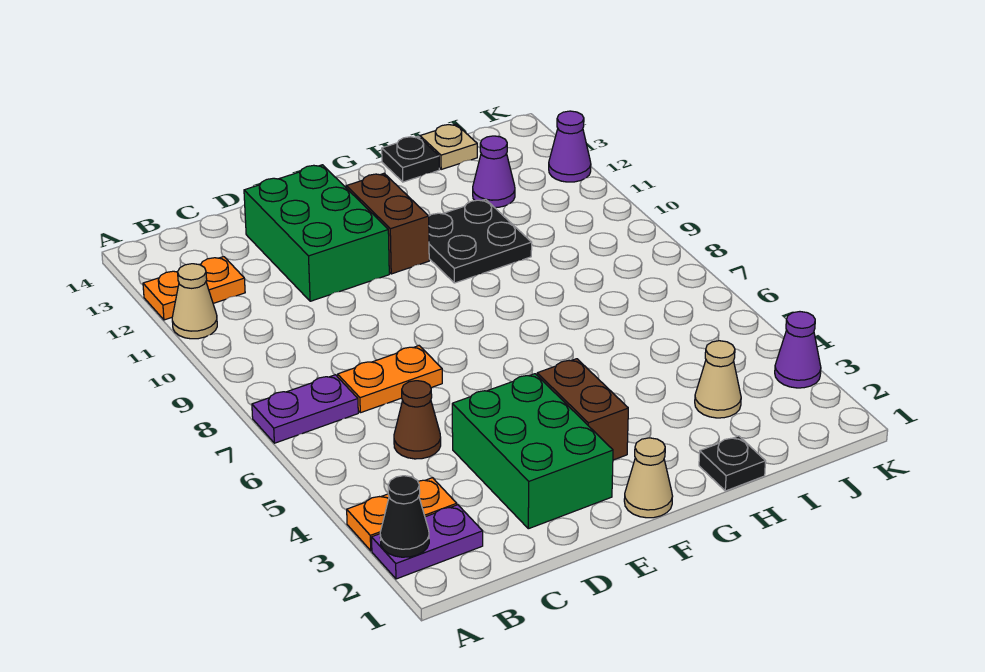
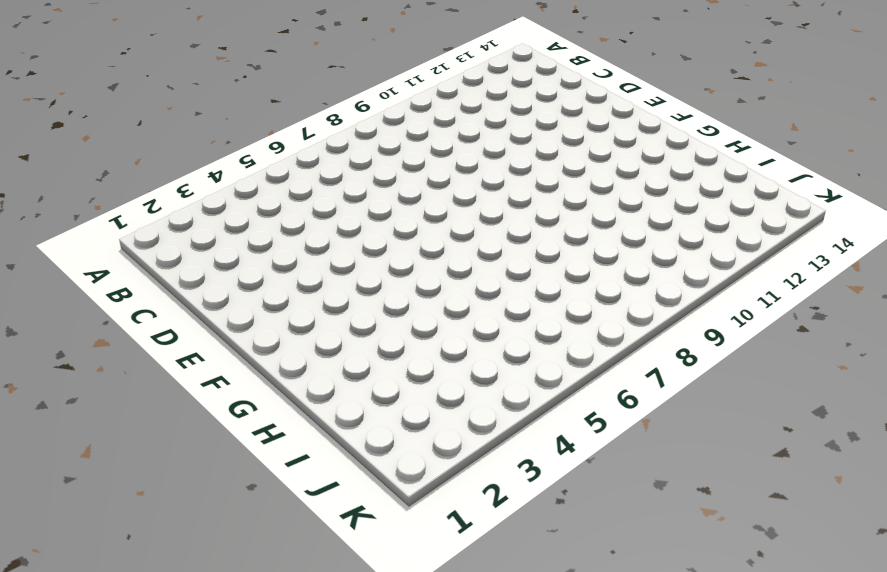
none -> purple 1x2 plate [372,505,483,579]
none -> orange 1x2 plate [347,478,457,551]
none -> purple 1x2 plate [252,375,358,443]

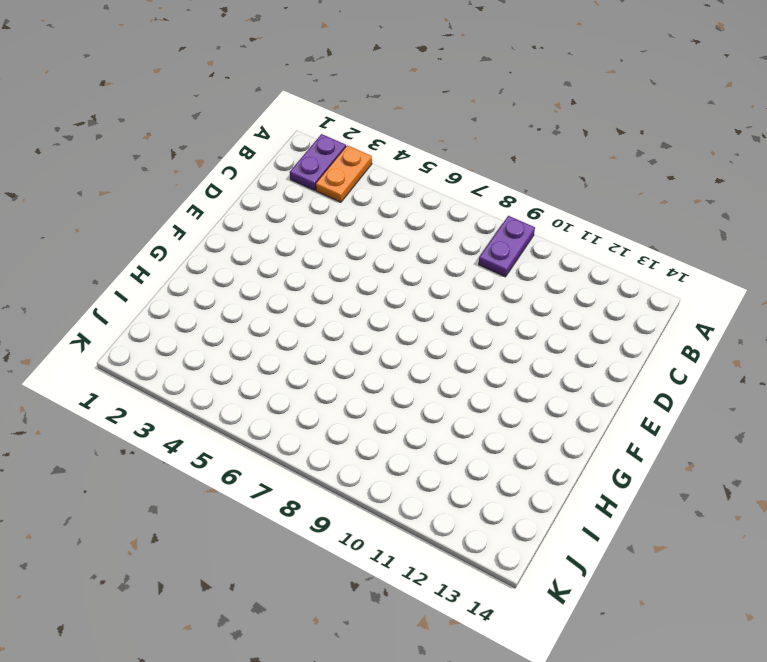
purple 1x2 plate [479,216,535,277] -> purple 1x2 plate moved to [252,375,358,443]
none -> tan 1x1 cone [172,264,217,339]
none -> orange 1x2 plate [143,257,245,320]
none -> brown 1x1 cone [394,381,441,459]

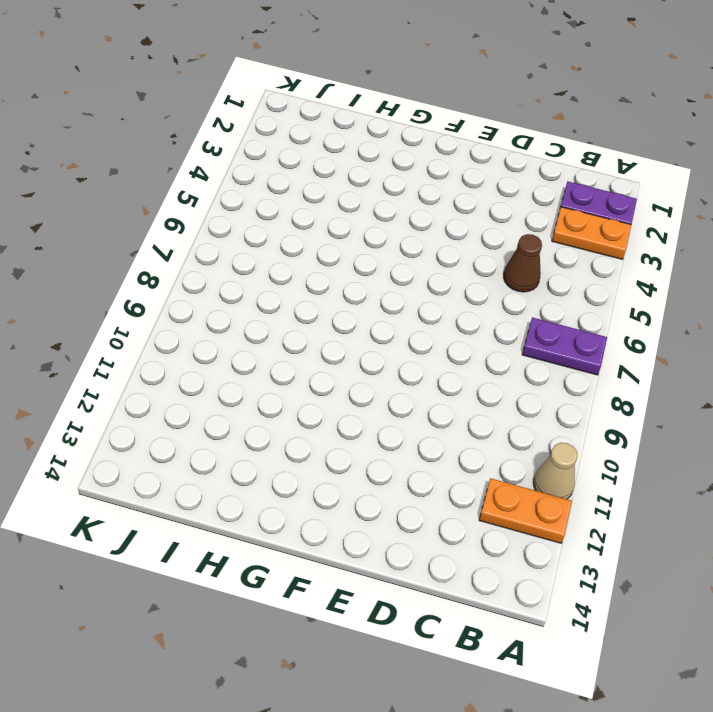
none -> orange 1x2 plate [338,346,442,413]
none -> green 2x3 brick [452,374,613,529]
none -> green 2x3 brick [244,165,389,301]

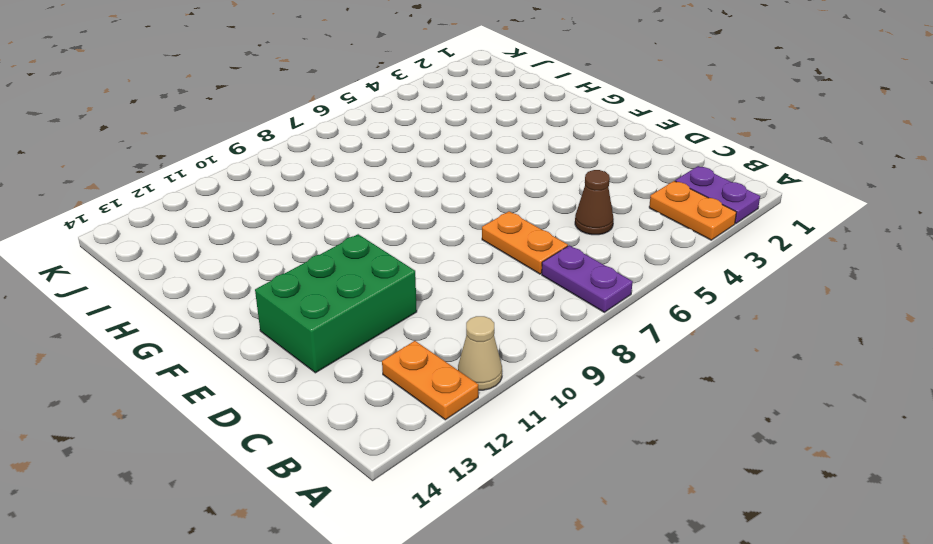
none -> green 2x3 brick [452,374,613,529]
none -> tan 1x1 cone [624,438,673,518]
none -> brown 1x2 brick [537,359,628,460]

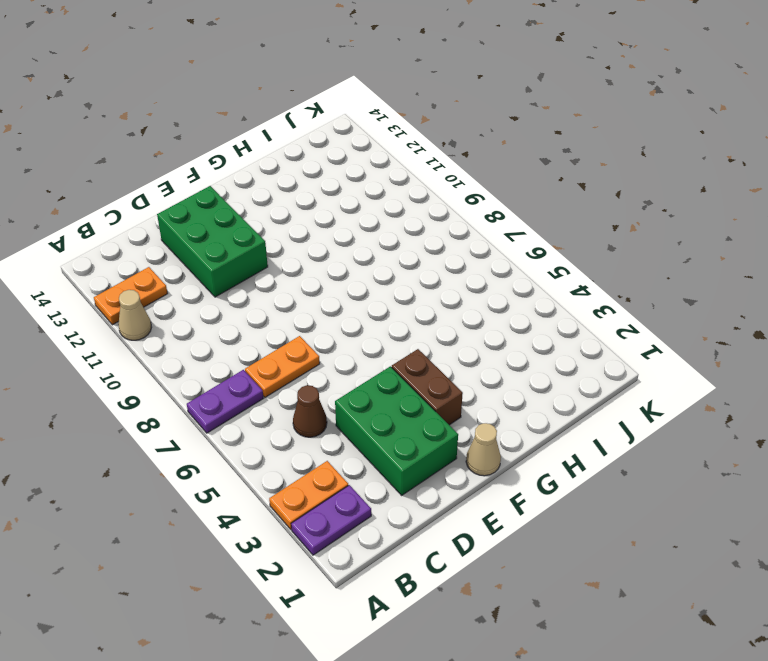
none -> brown 1x2 brick [346,174,429,274]
none -> black 2x2 plate [429,199,532,283]
none -> black 1x1 plate [699,436,766,491]

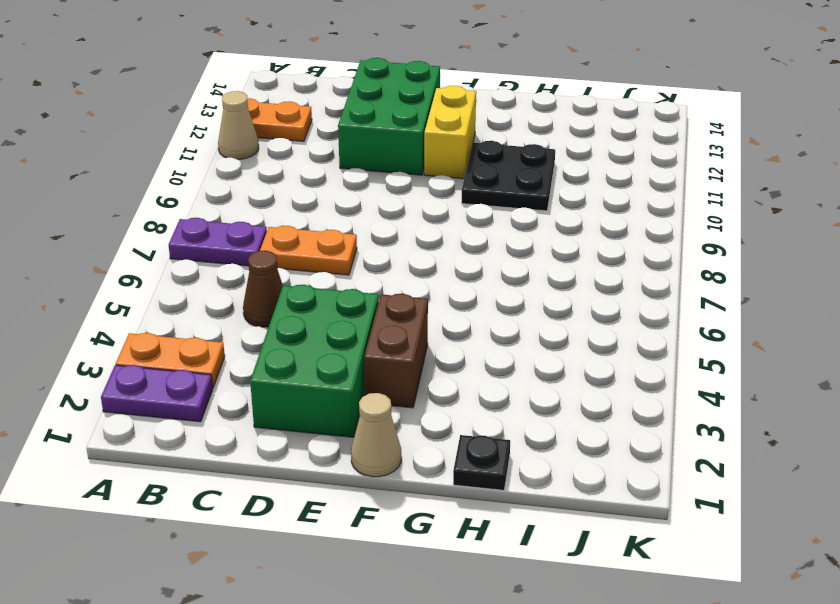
yellow 1x2 brick [424,86,476,179] -> brown 1x2 brick [346,174,429,274]
none -> black 1x1 plate [382,136,439,182]
none -> tan 1x1 cone [695,341,741,418]
none -> purple 1x1 cone [473,136,515,208]

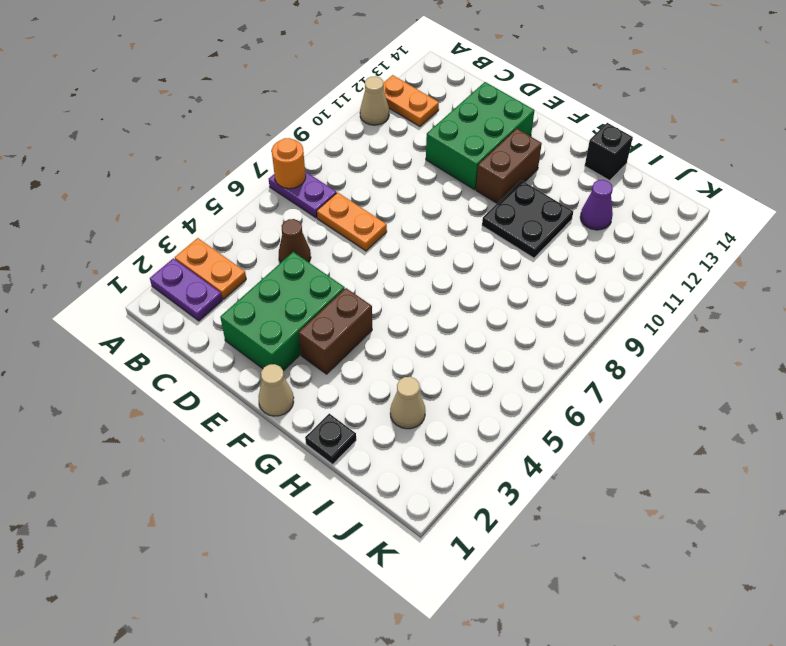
orange 1x1 round brick [272,138,306,189] -> none
black 1x1 brick [585,123,633,181] -> black 1x1 plate [382,136,439,182]
none -> tan 1x1 plate [420,124,477,169]
none -> purple 1x1 cone [775,312,821,388]
none -> purple 1x1 cone [549,111,591,182]

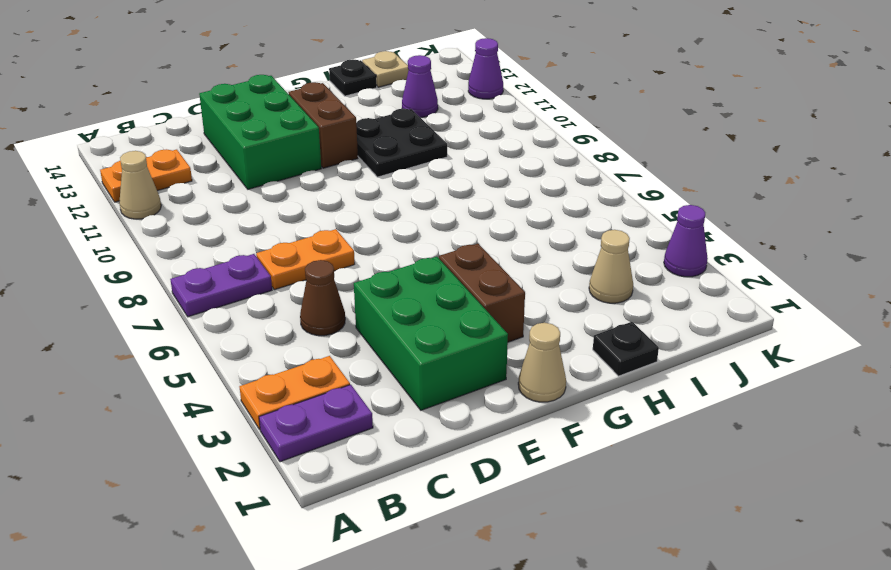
none -> black 1x1 cone [380,476,429,557]

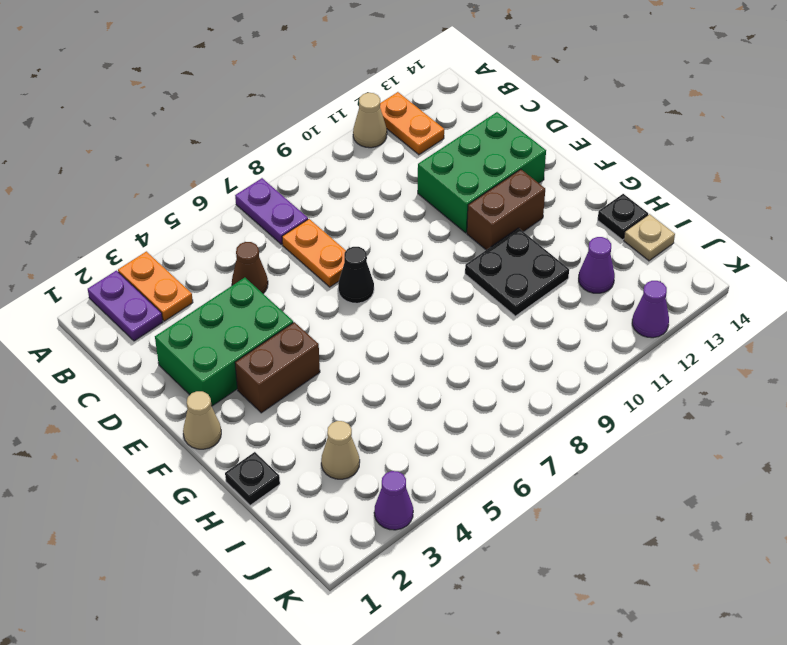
black 1x1 cone [338,247,374,303] -> black 1x1 cone moved to [380,476,429,557]

